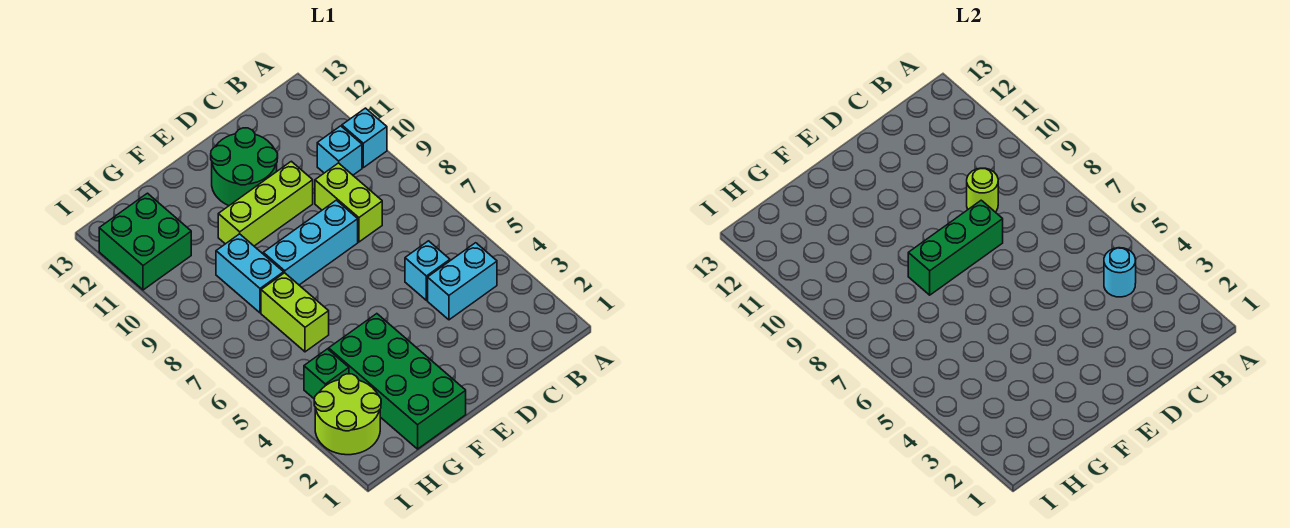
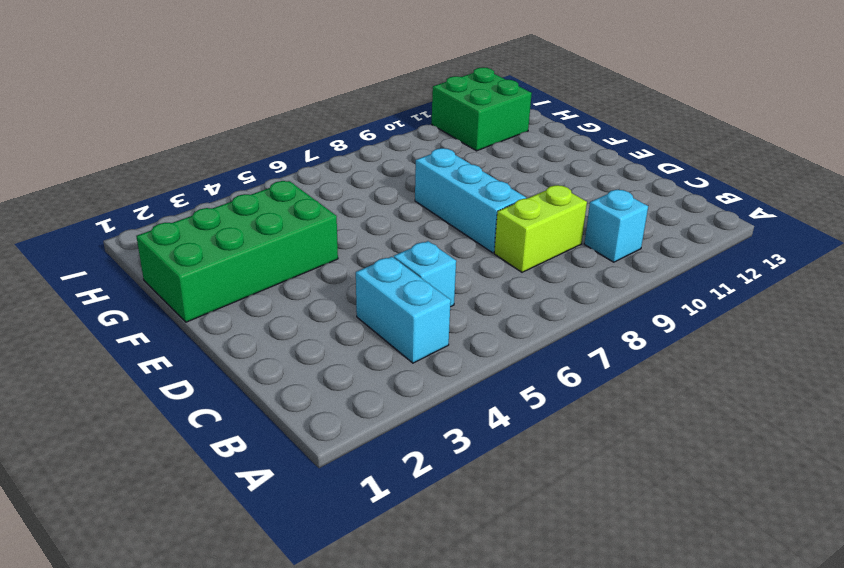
none -> cyan 1x1 brick [342,108,387,168]
none -> lime 1x3 brick [218,161,313,246]
none -> green 2x2 round brick [211,128,278,206]

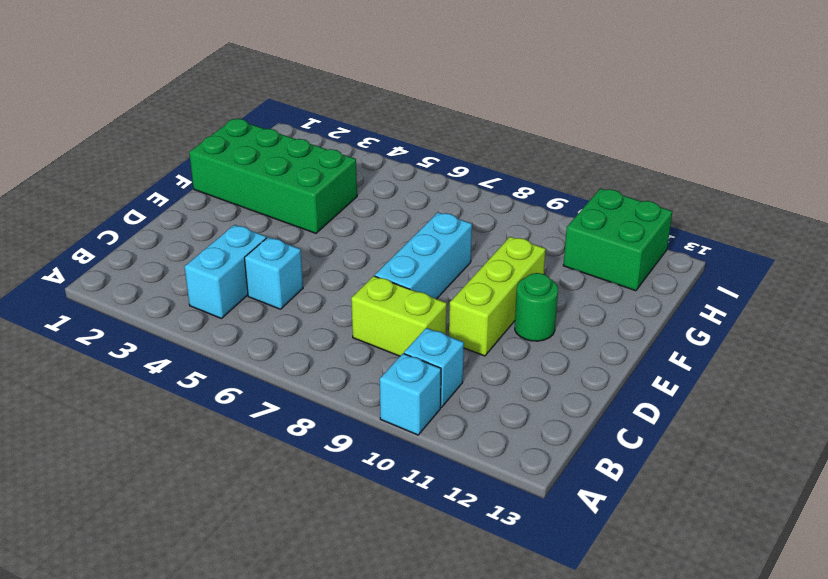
green 1x1 round brick [515,273,558,341] -> green 2x2 round brick [211,128,278,206]
none -> lime 1x2 brick [261,273,329,352]
none -> cyan 1x2 brick [216,234,284,313]
none -> lime 2x2 round brick [314,374,381,455]

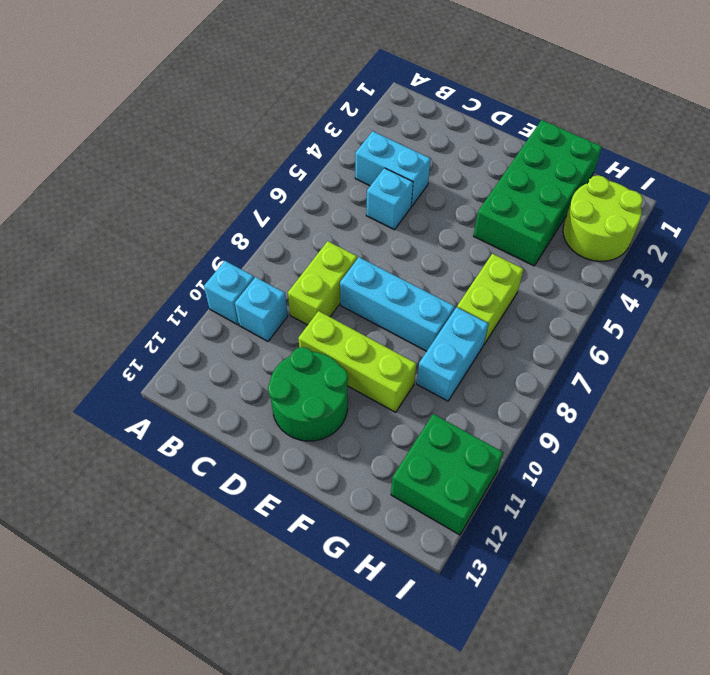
none -> green 1x1 brick [304,349,349,399]
none -> cyan 1x1 round brick [1104,248,1136,297]
none -> lime 1x1 round brick [967,168,998,212]

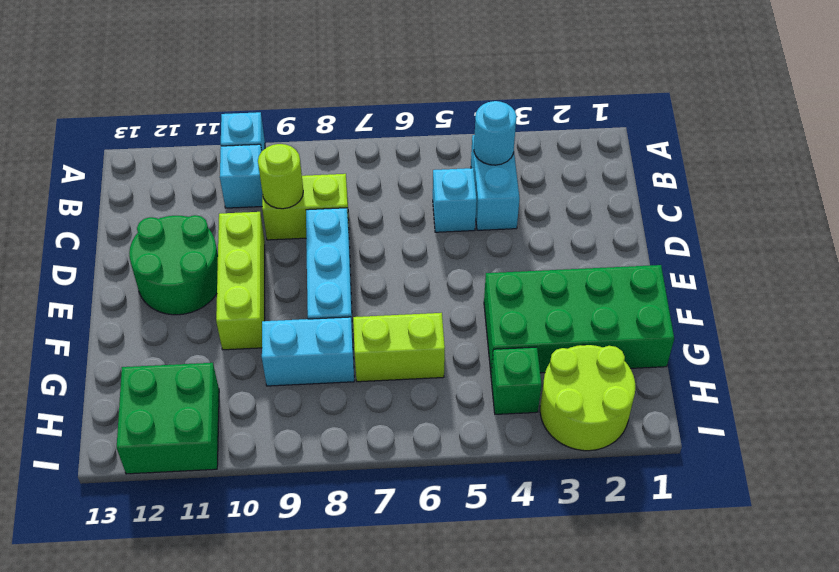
none -> green 1x3 brick [908,200,1003,295]

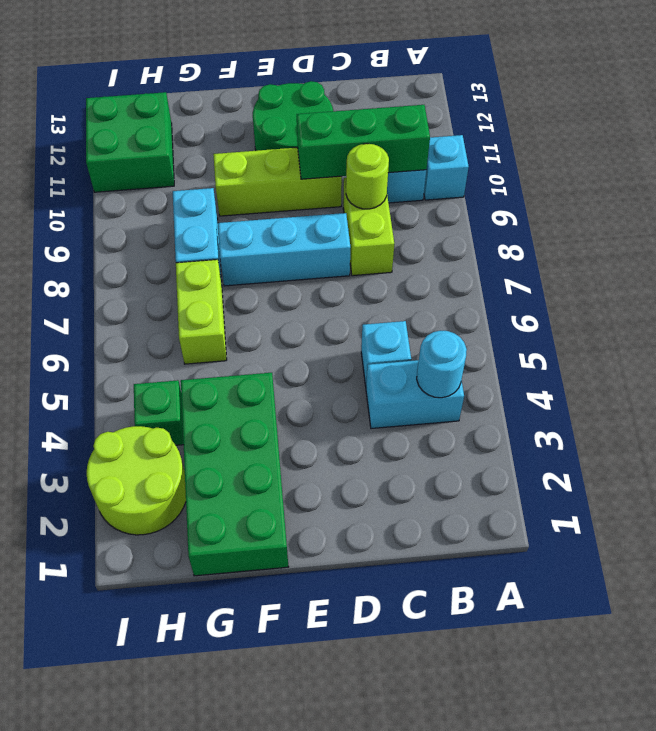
green 1x3 brick [297,105,430,179] -> green 1x3 brick moved to [908,200,1003,295]

